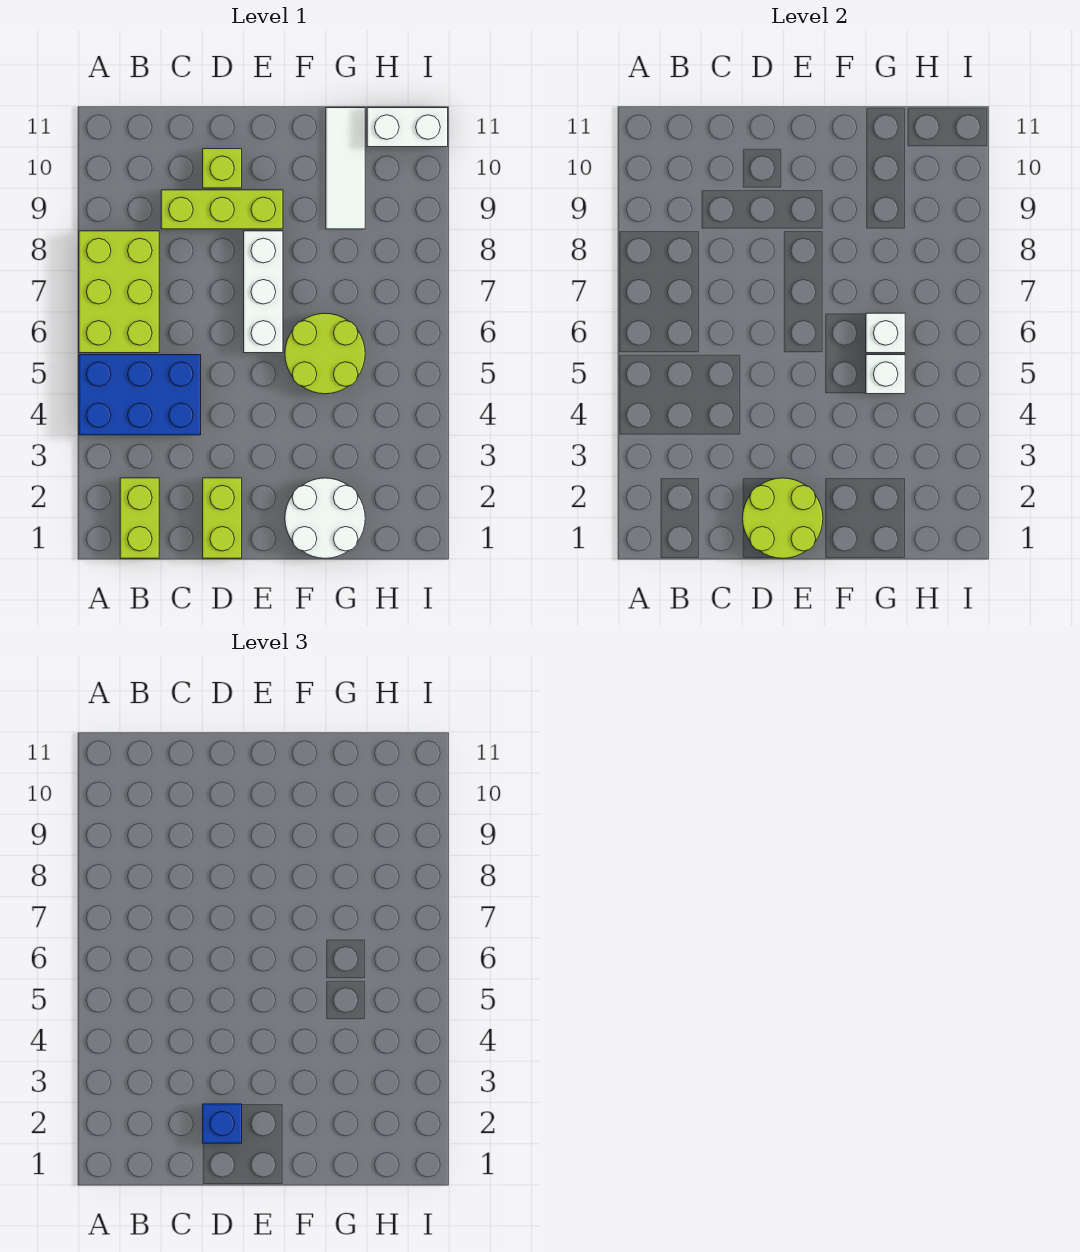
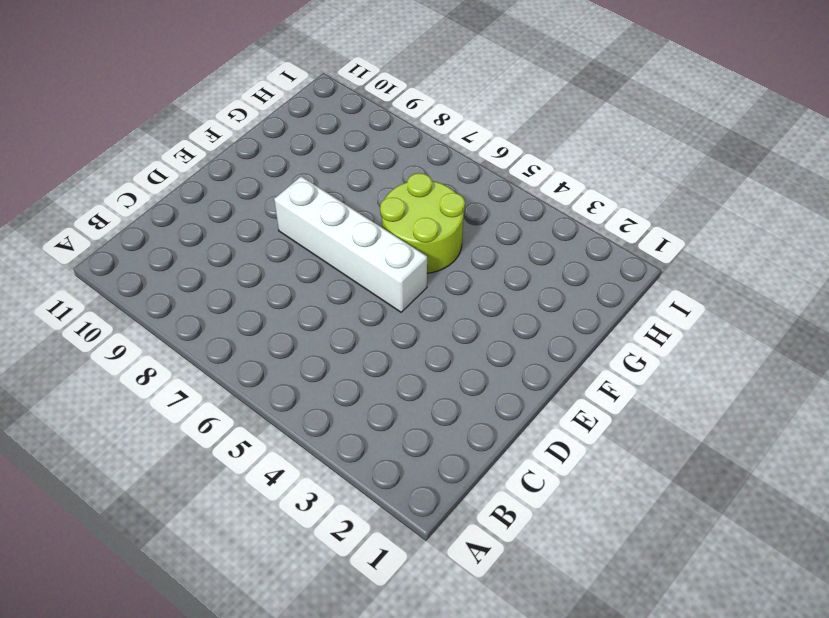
white 1x4 brick [274,176,427,312] -> white 1x3 brick [244,231,283,353]
none -> blue 2x3 brick [79,355,201,435]
none -> lime 2x3 brick [79,231,159,353]
none -> lime 1x2 brick [120,478,159,558]

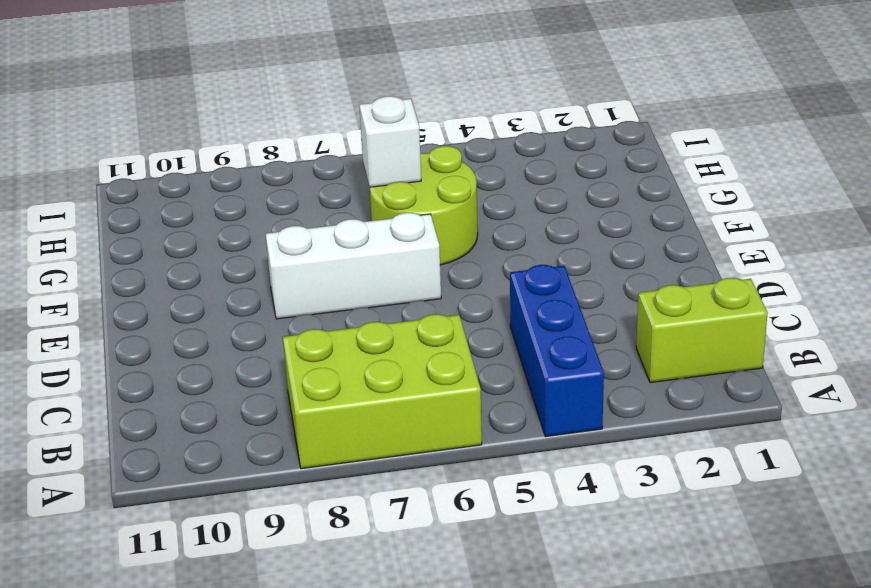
blue 1x3 brick [510,265,604,437] -> blue 2x3 brick [79,355,201,435]
none -> lime 1x3 brick [161,190,283,229]
none -> lime 1x2 brick [203,478,242,558]
none -> lime 1x1 brick [203,149,242,188]

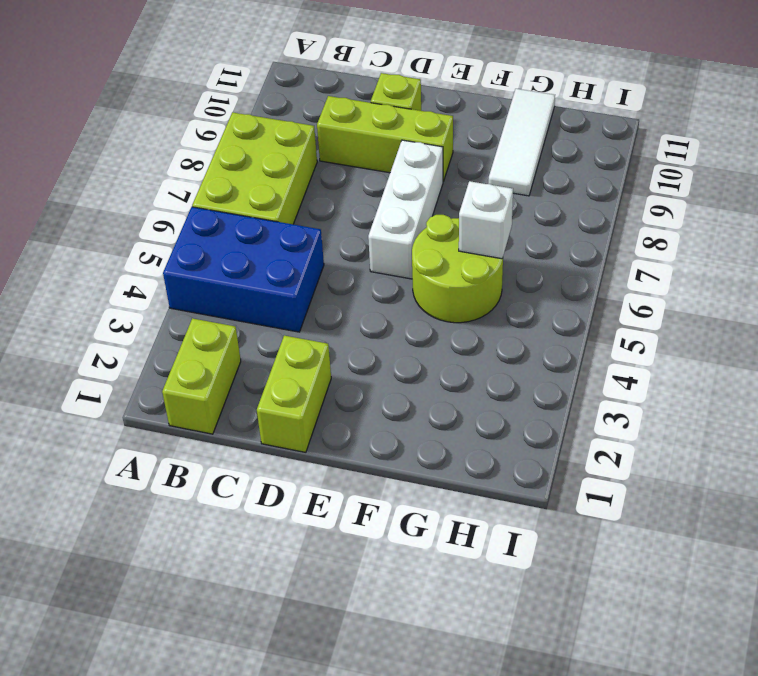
none -> white 2x2 round brick [285,478,365,558]
none -> white 1x2 brick [367,108,448,147]
none -> lime 2x2 round brick [743,478,823,558]

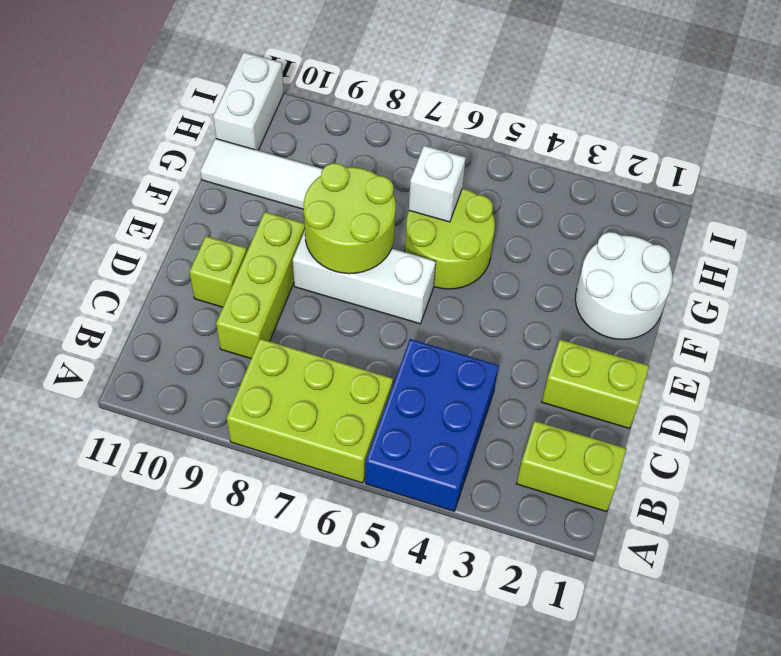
lime 2x2 round brick [304,163,396,274] -> lime 2x2 round brick moved to [743,478,823,558]
none -> white 1x1 brick [866,355,905,394]
none -> blue 1x1 brick [203,1104,242,1143]

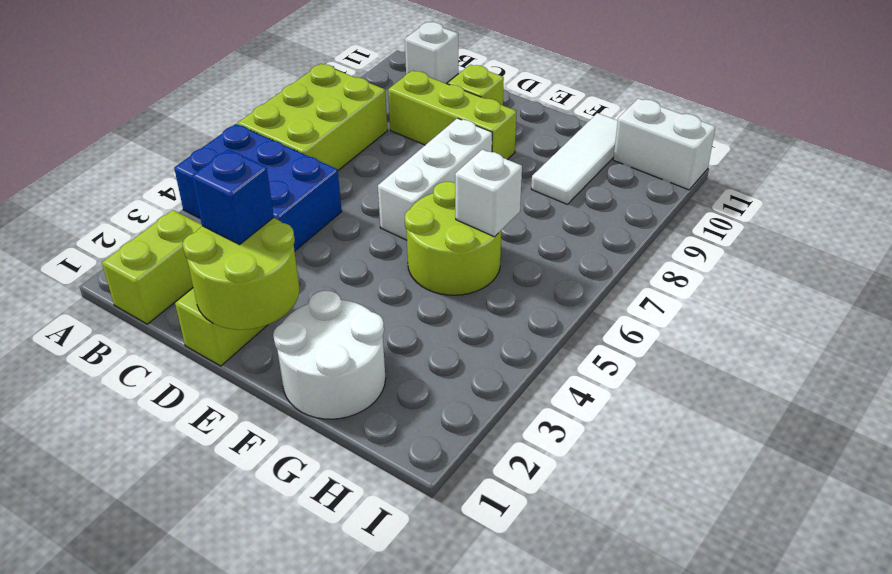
white 1x1 brick [405,22,458,83] -> white 1x1 brick moved to [866,355,905,394]

